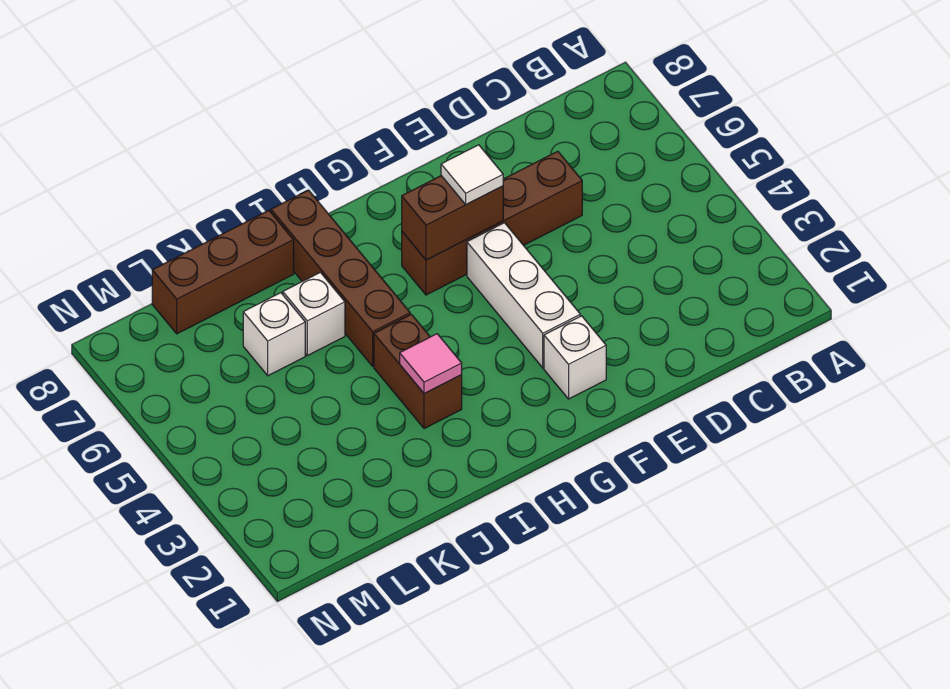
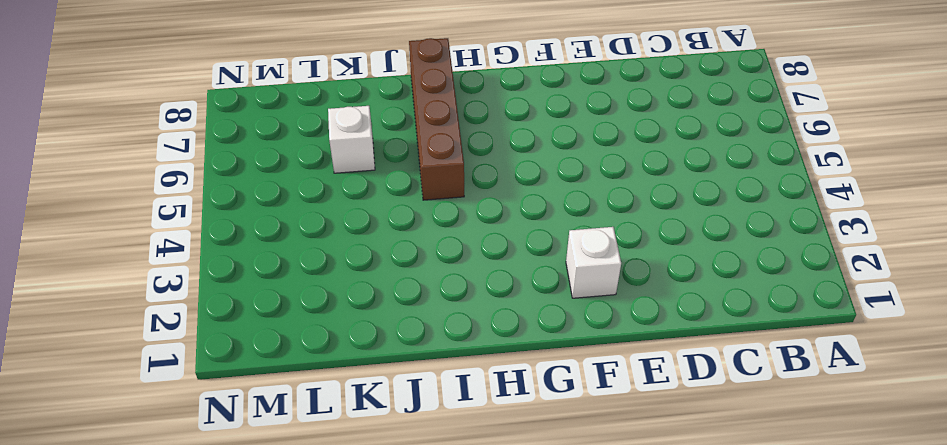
none -> brown 1x4 brick [402,151,582,295]
none -> white 1x3 brick [467,223,580,368]

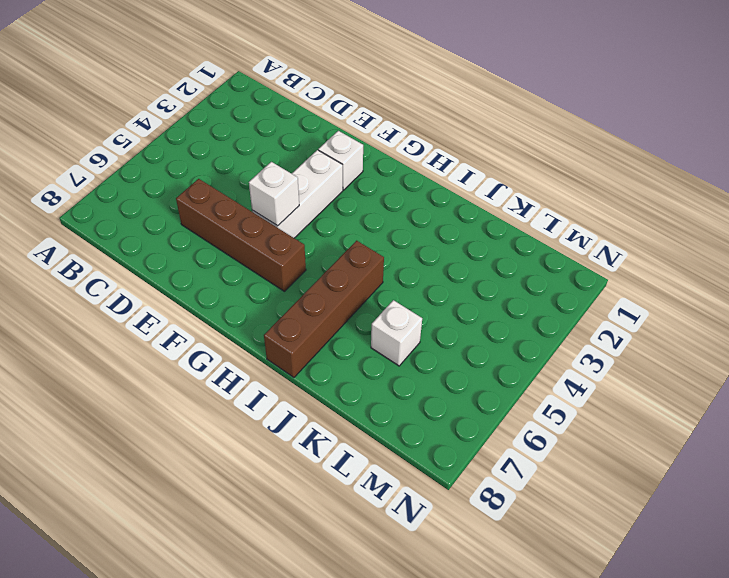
white 1x1 brick [249,162,299,226] -> white 1x1 brick moved to [283,272,345,356]
none -> brown 1x2 brick [374,314,462,429]
none -> brown 1x3 brick [152,210,294,334]

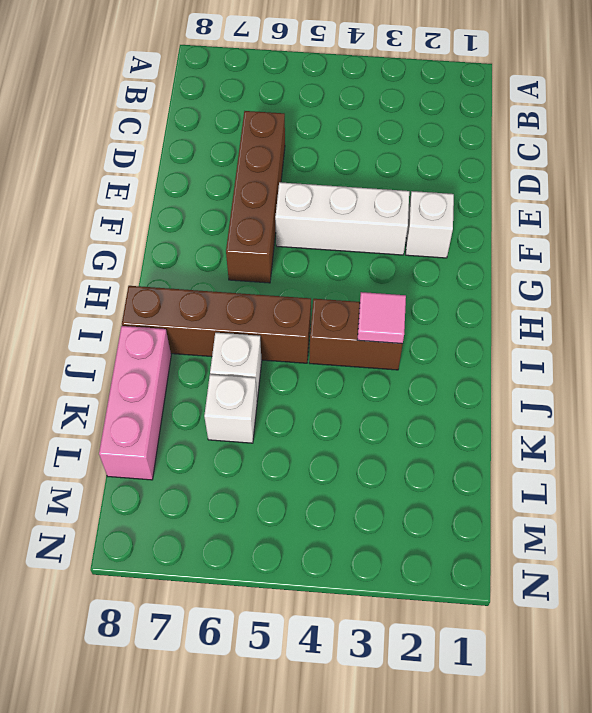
pink 1x3 brick [99,326,171,480] -> brown 1x3 brick [152,210,294,334]
none -> brown 1x2 brick [402,176,503,260]
none -> white 1x1 tile [441,145,503,205]

